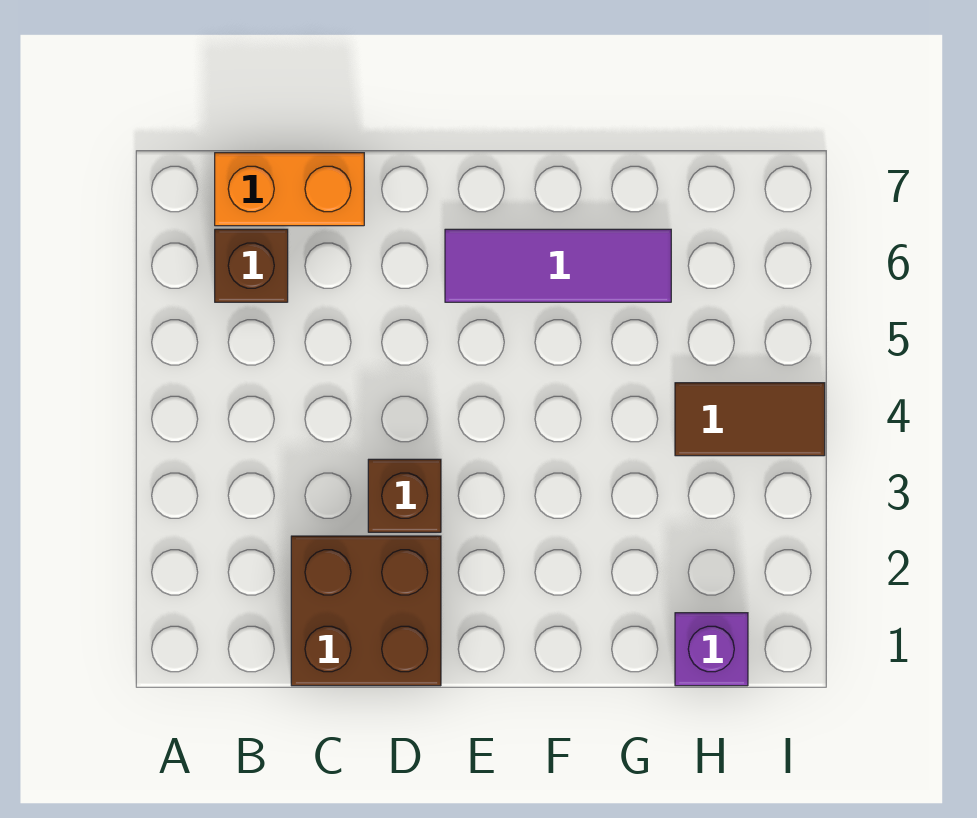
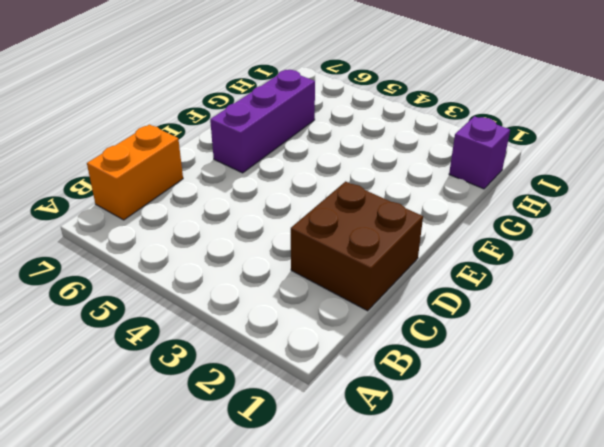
purple 1x3 brick [210,70,315,173] -> purple 1x3 tile [445,229,671,302]
none -> brown 1x1 brick [215,229,288,302]
none -> brown 1x1 brick [368,459,441,532]

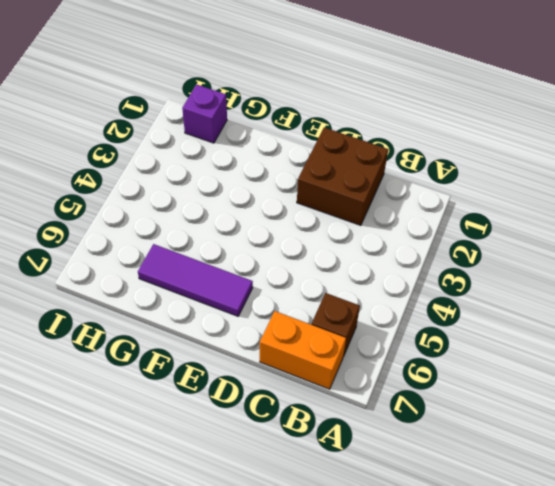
none -> brown 1x1 brick [368,459,441,532]
none -> brown 1x2 tile [675,383,825,456]

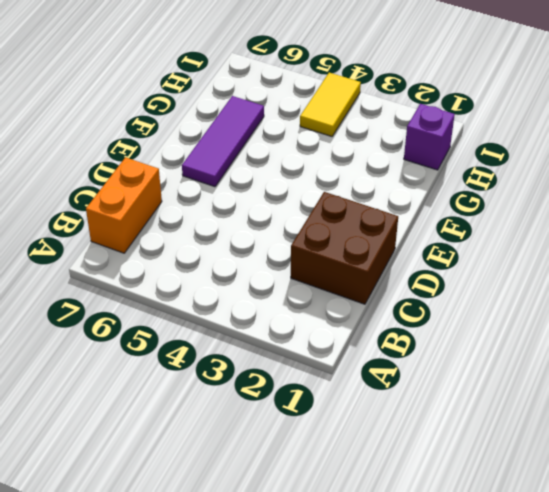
yellow 1x2 tile [300,73,361,136] -> brown 1x2 tile [675,383,825,456]
none -> brown 1x1 brick [215,229,288,302]
none -> brown 1x1 brick [368,459,441,532]

